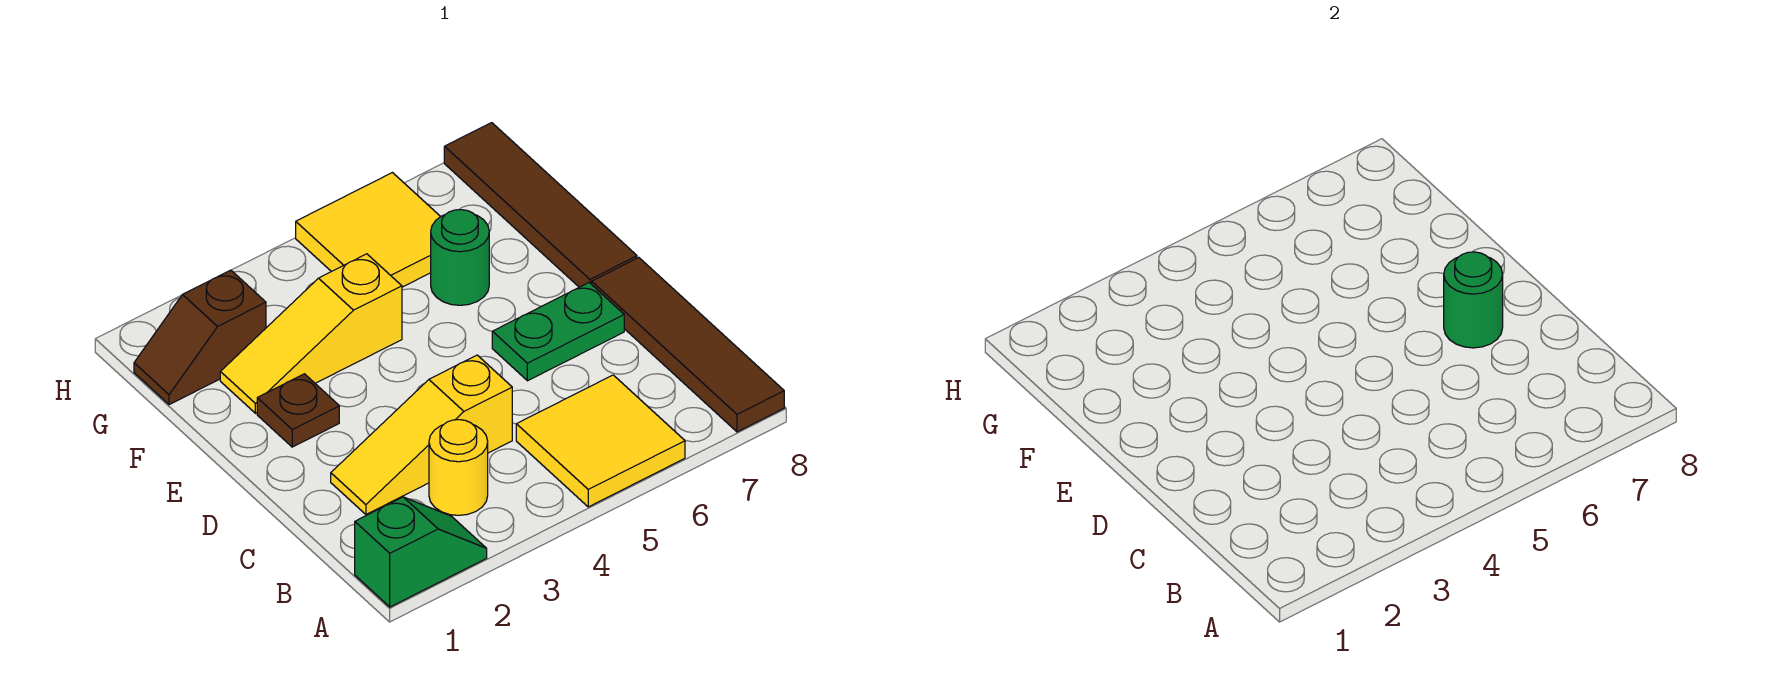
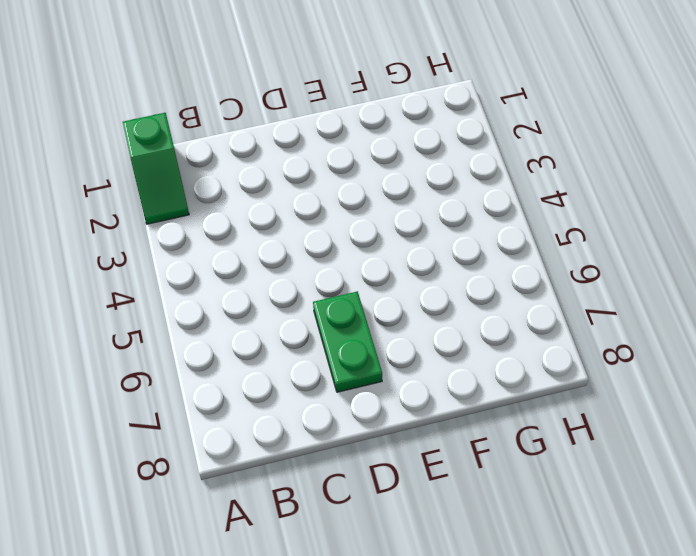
none -> yellow 2x2 tile [516,375,685,507]
none -> brown 1x4 tile [592,258,784,432]
none -> yellow 1x1 round brick [429,420,488,515]

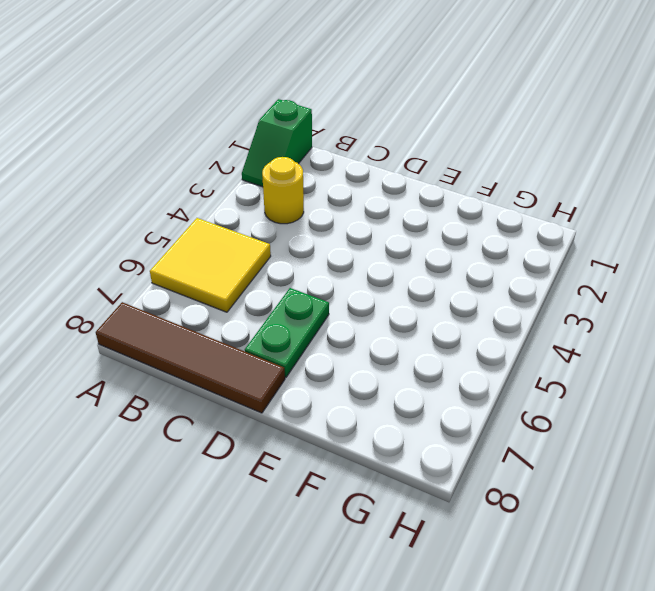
none -> yellow 1x3 slope [331,355,512,514]
none -> brown 1x1 plate [257,374,339,447]
none -> brown 1x4 tile [444,123,637,287]

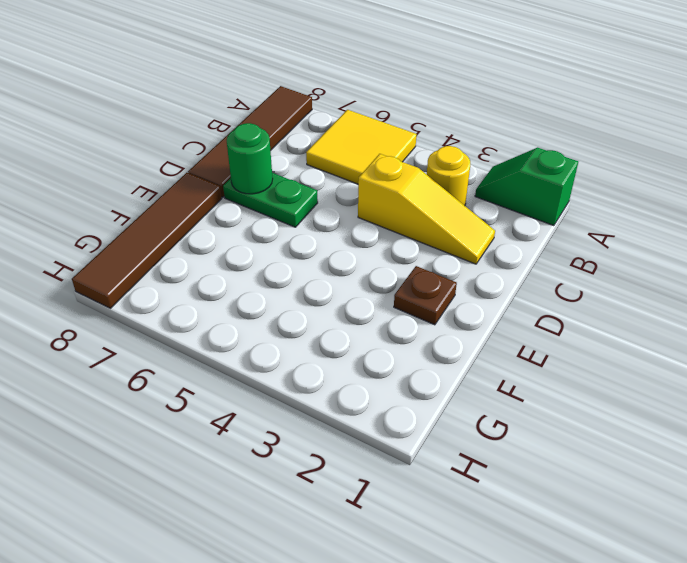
none -> yellow 1x3 slope [220,254,402,413]
none -> green 1x1 round brick [431,210,489,305]
none -> brown 1x2 slope [134,270,266,405]

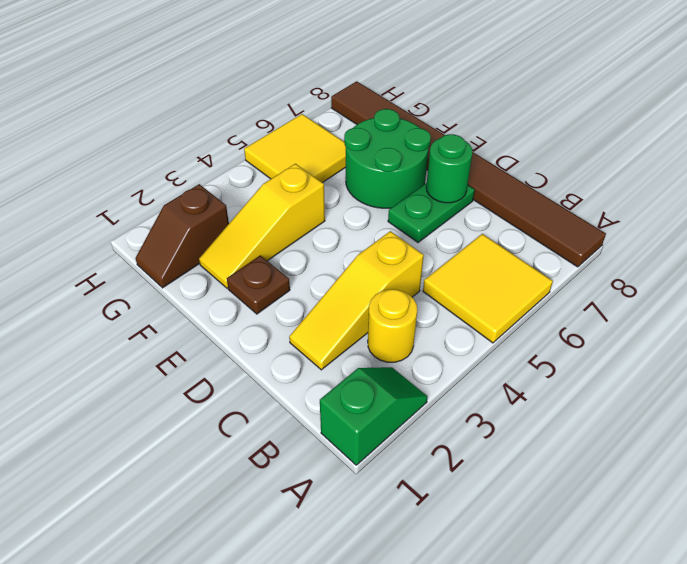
green 2x2 round brick [344,109,431,208] -> green 1x1 round brick [431,210,489,305]

